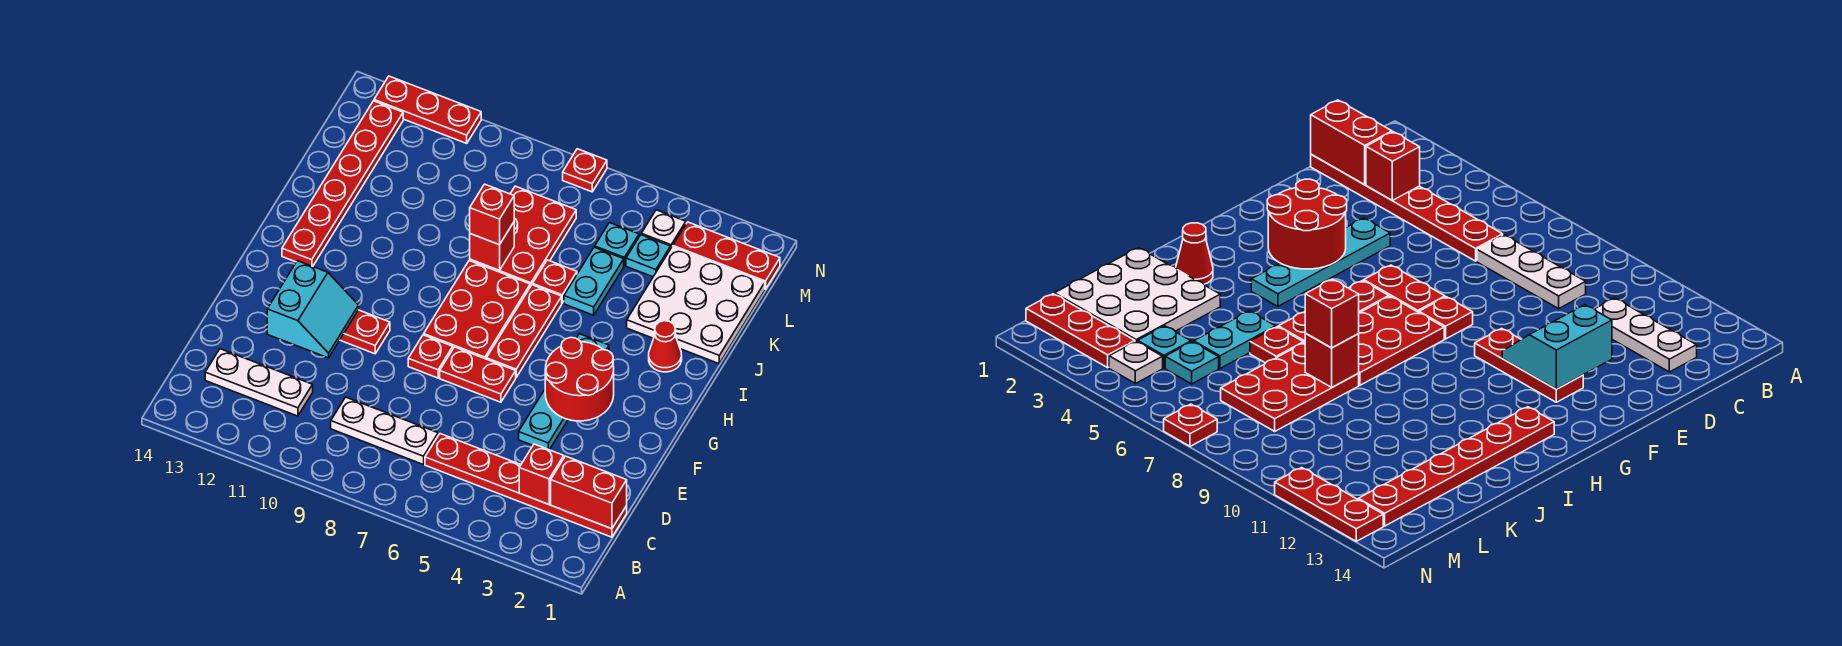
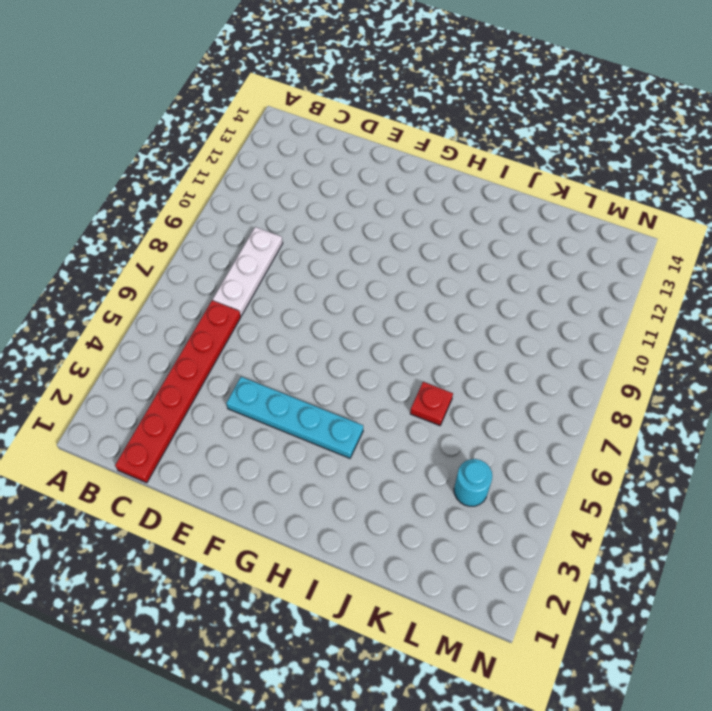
cyan 1x1 round brick [454,459,492,506] -> cyan 1x1 plate [626,235,671,277]
none -> white 1x3 plate [205,349,313,416]
none -> red 1x2 plate [440,347,516,402]
none -> red 1x1 plate [408,335,453,378]

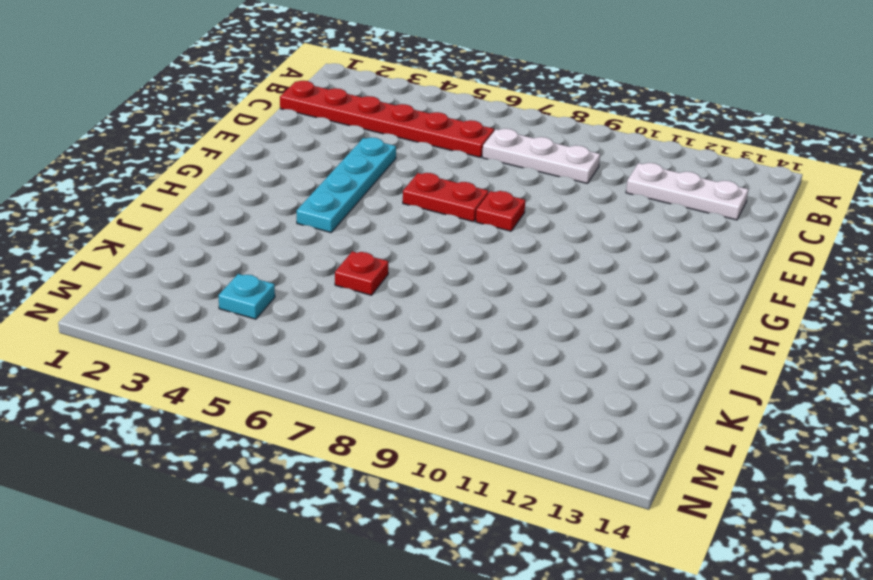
none -> red 1x3 plate [340,310,390,354]
none -> red 1x3 plate [486,285,562,377]
none -> red 2x3 plate [424,261,530,359]

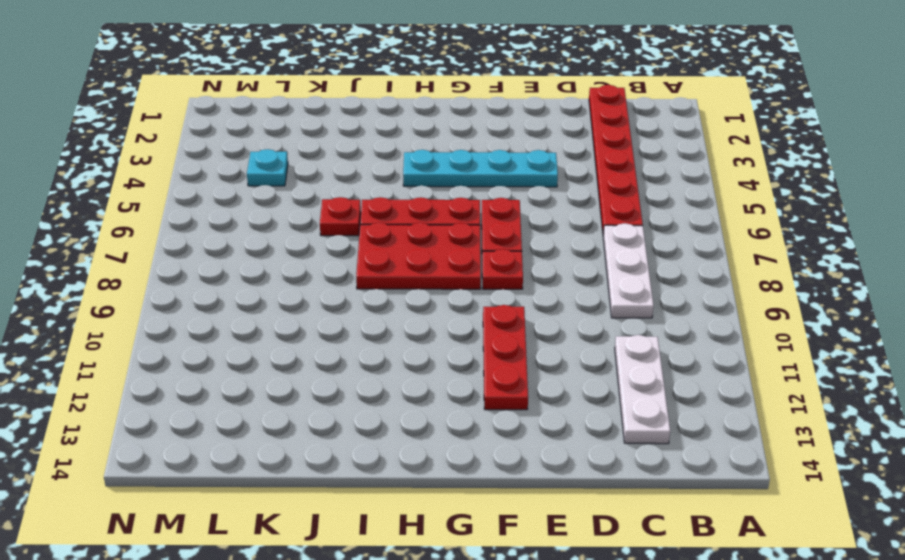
none -> red 1x6 plate [282,101,403,266]
none -> red 1x1 cone [649,321,682,372]
none -> white 3x3 plate [627,247,765,364]

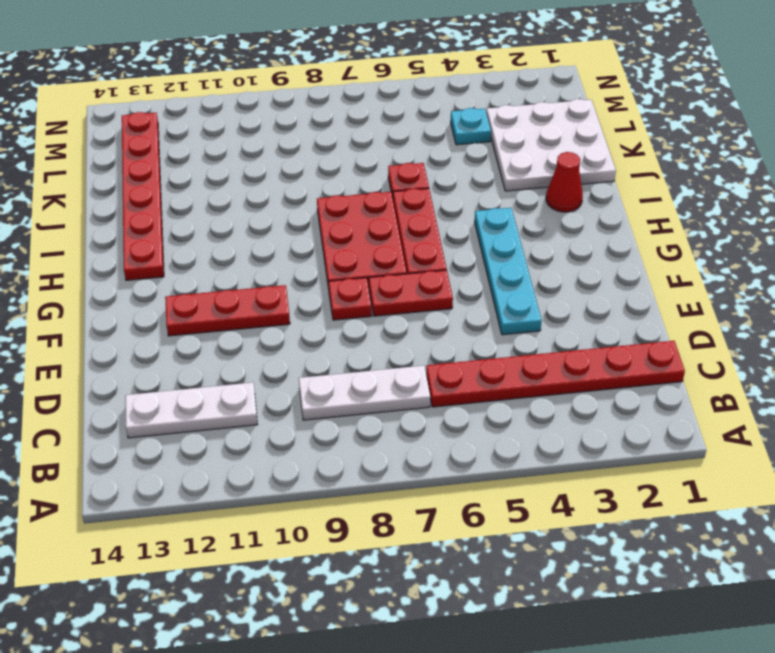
none -> cyan 1x2 plate [564,247,624,315]
none -> red 2x3 plate [470,186,576,287]
none -> cyan 1x1 plate [595,223,639,266]

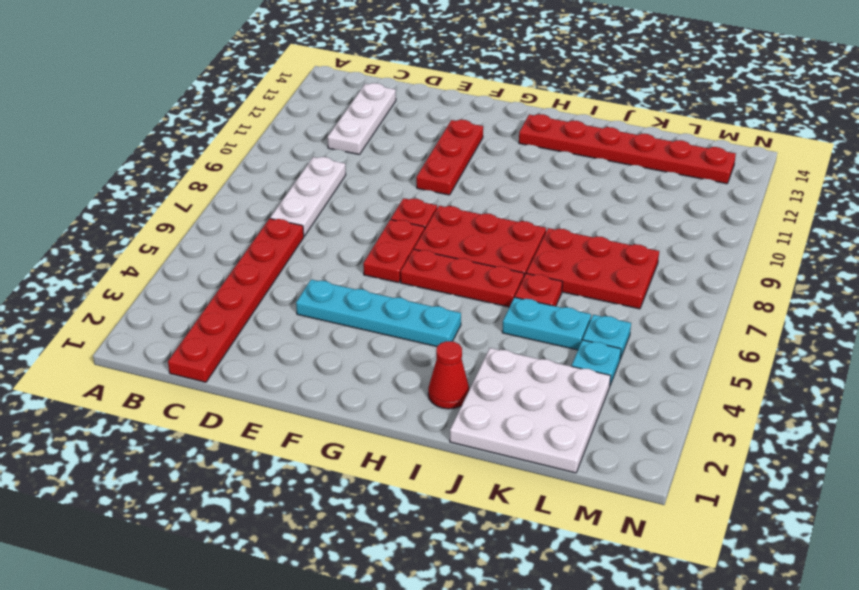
none -> red 1x3 plate [673,222,780,289]
none -> white 1x1 plate [641,210,686,247]
none -> red 1x1 plate [563,149,607,192]

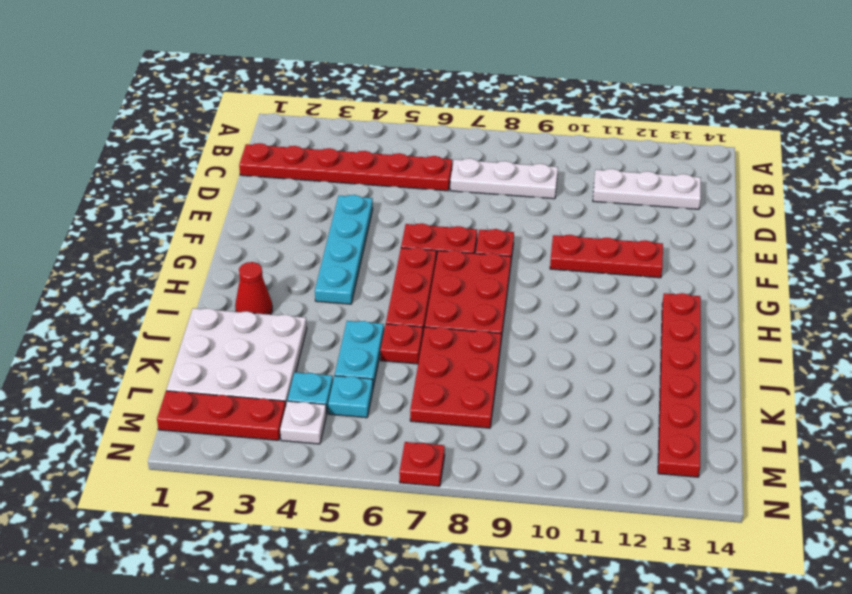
none -> red 1x3 plate [374,76,481,143]
none -> red 1x2 brick [551,456,627,529]
none -> red 1x1 brick [519,444,564,504]

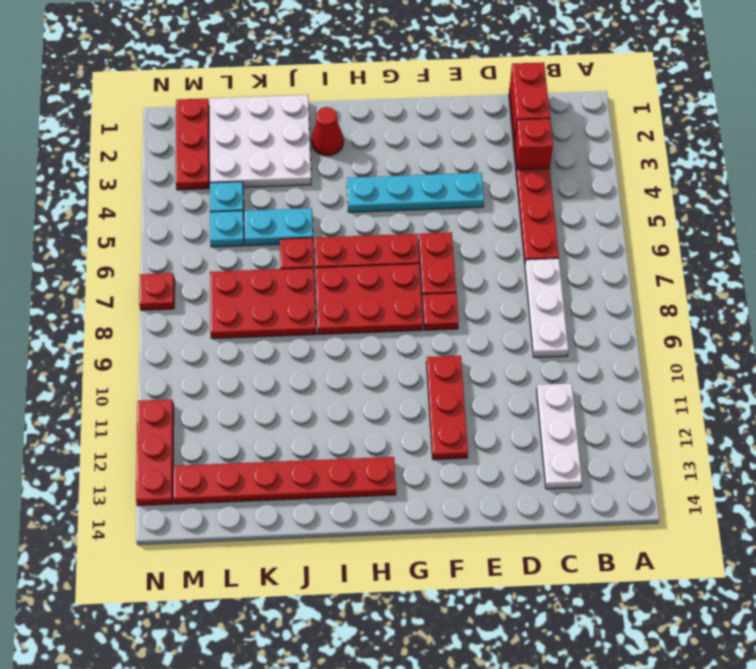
none -> white 1x1 plate [641,210,686,247]
none -> cyan 2x2 slope [267,261,359,358]
none -> red 2x2 round brick [545,338,614,421]

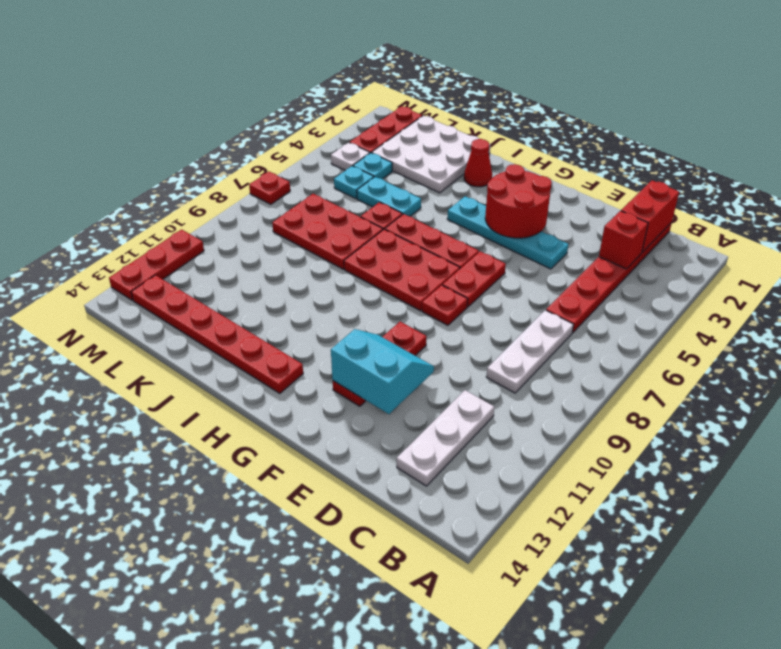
none -> red 1x1 brick [470,222,514,270]
none -> red 1x1 brick [470,184,514,245]

